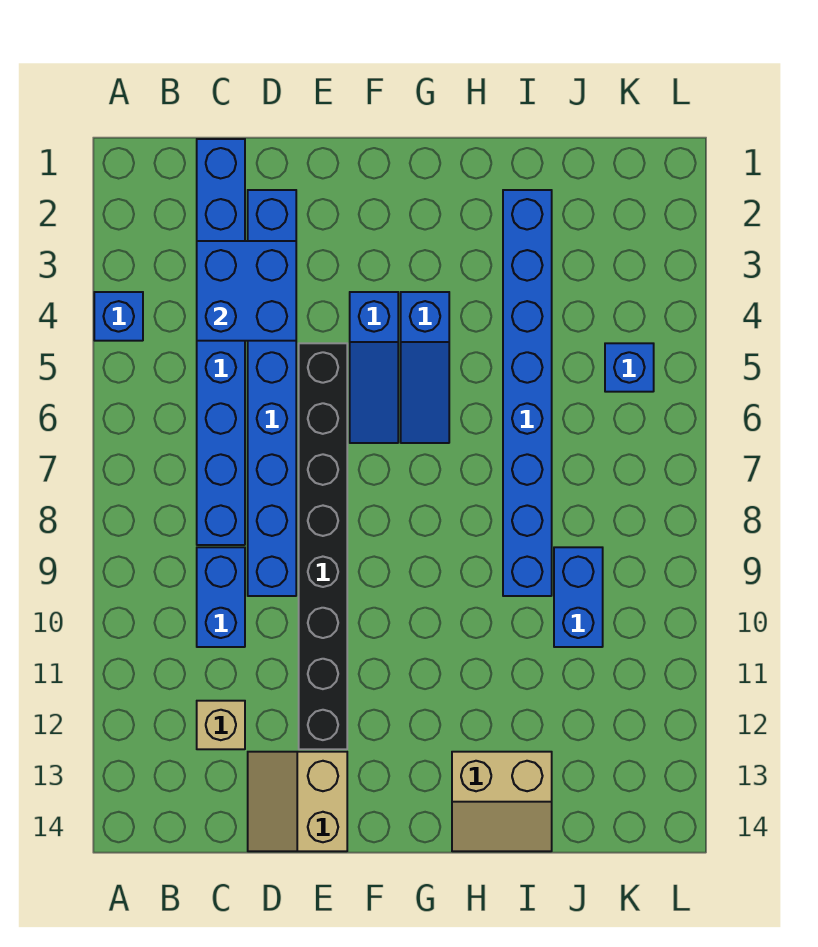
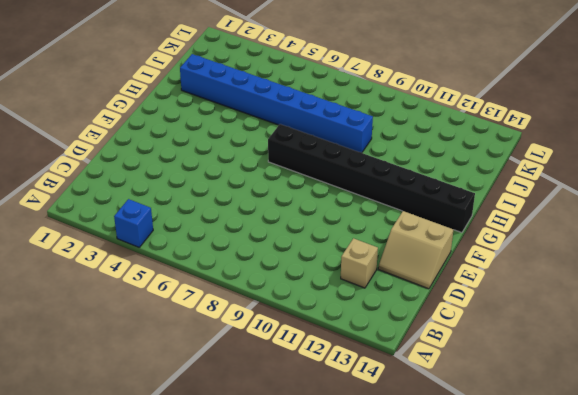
black 1x8 brick [268,124,475,233] -> black 1x8 brick moved to [299,343,347,749]
none -> blue 1x8 brick [197,139,245,545]
none -> blue 1x2 brick [197,547,245,647]
none -> blue 1x8 brick [248,190,296,596]

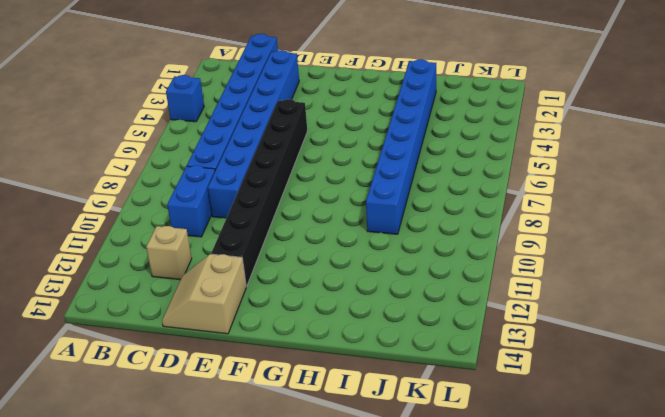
none -> blue 1x3 slope [350,292,398,443]
none -> blue 1x3 slope [401,292,449,443]
none -> tan 2x2 slope [452,752,552,851]

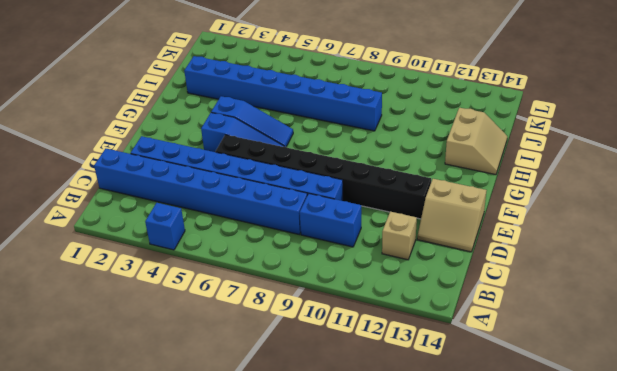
none -> blue 1x2 brick [554,547,603,647]
none -> blue 1x1 brick [605,343,654,392]
none -> blue 2x2 brick [197,241,296,341]

